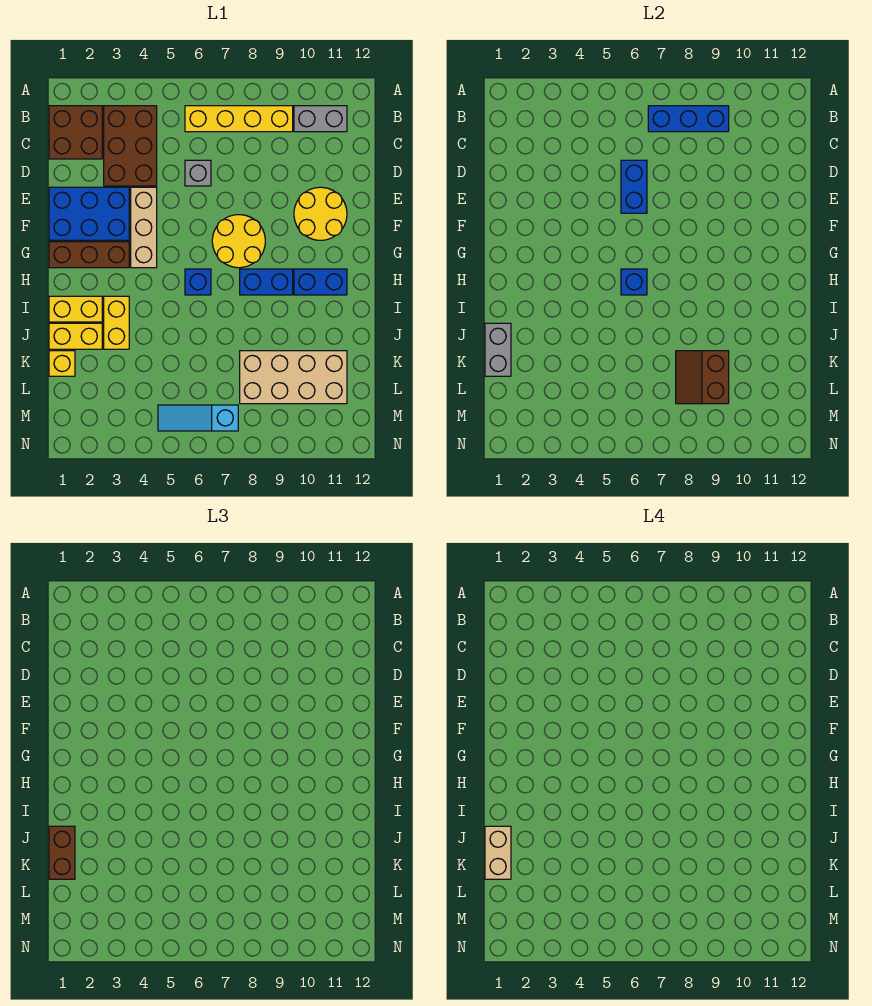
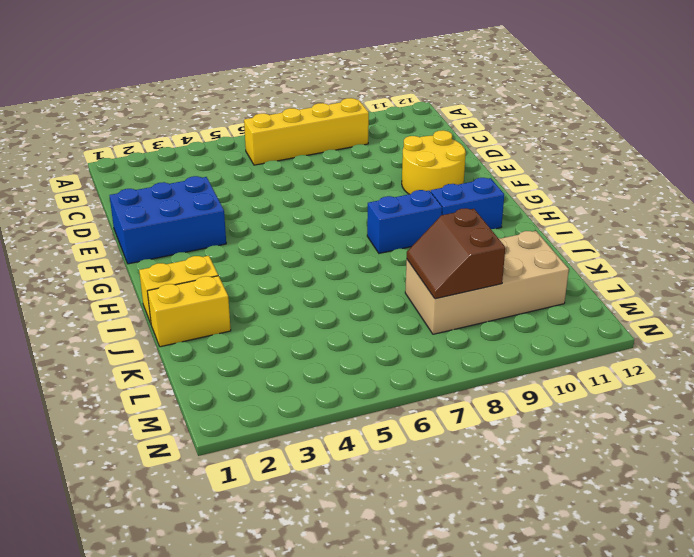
none -> brown 2x2 brick [49,106,102,159]
none -> brown 2x3 brick [104,106,157,186]
none -> grey 1x2 brick [294,106,347,132]

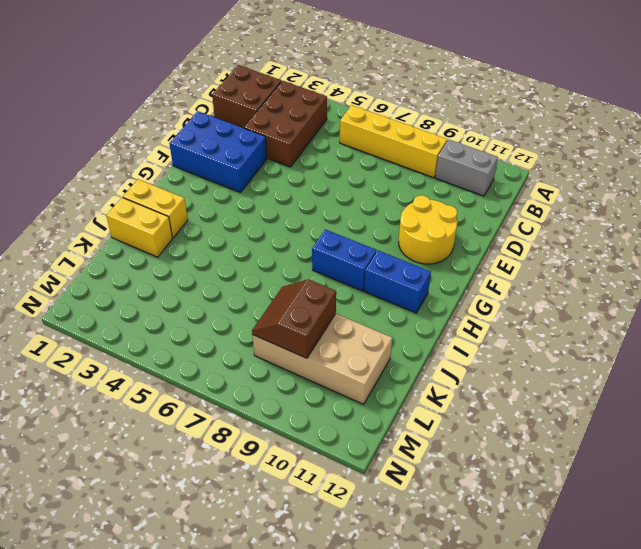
none -> grey 1x1 brick [185,160,211,186]
none -> tan 1x3 brick [131,187,157,268]
none -> yellow 2x2 round brick [212,215,265,268]

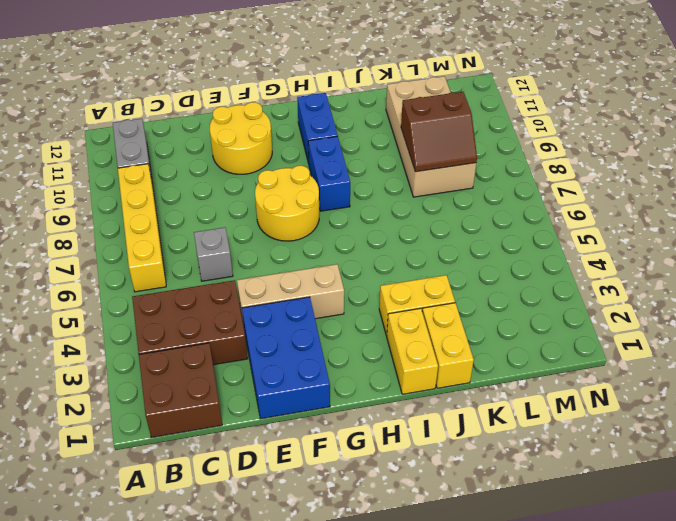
none -> brown 1x3 brick [49,242,129,268]
none -> blue 1x1 brick [185,269,211,295]
none -> yellow 1x1 brick [49,351,75,376]

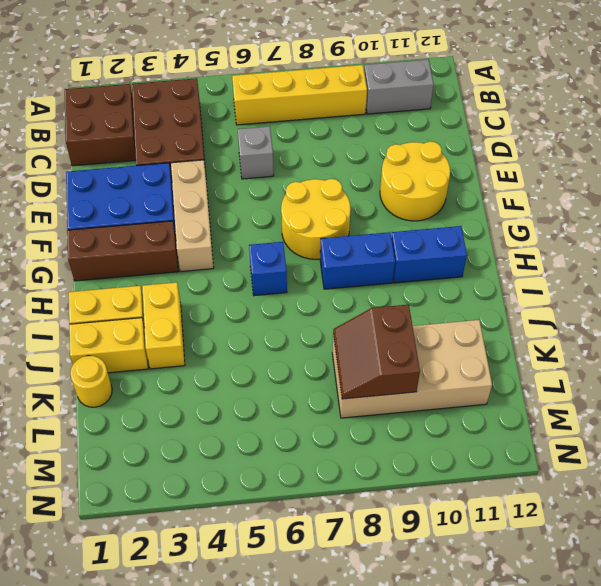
yellow 1x1 round brick [70,356,112,407] -> yellow 1x1 brick [49,351,75,376]
none -> cyan 1x3 slope [158,405,238,431]
none -> blue 1x3 brick [648,106,729,132]
none -> blue 1x2 brick [621,160,647,213]

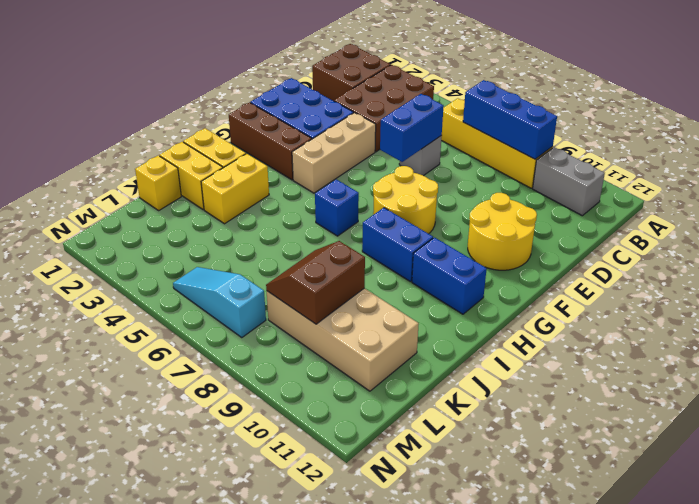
none -> blue 1x1 brick [621,269,647,295]
none -> grey 1x2 brick [485,323,511,376]
none -> brown 1x2 brick [49,826,75,879]

